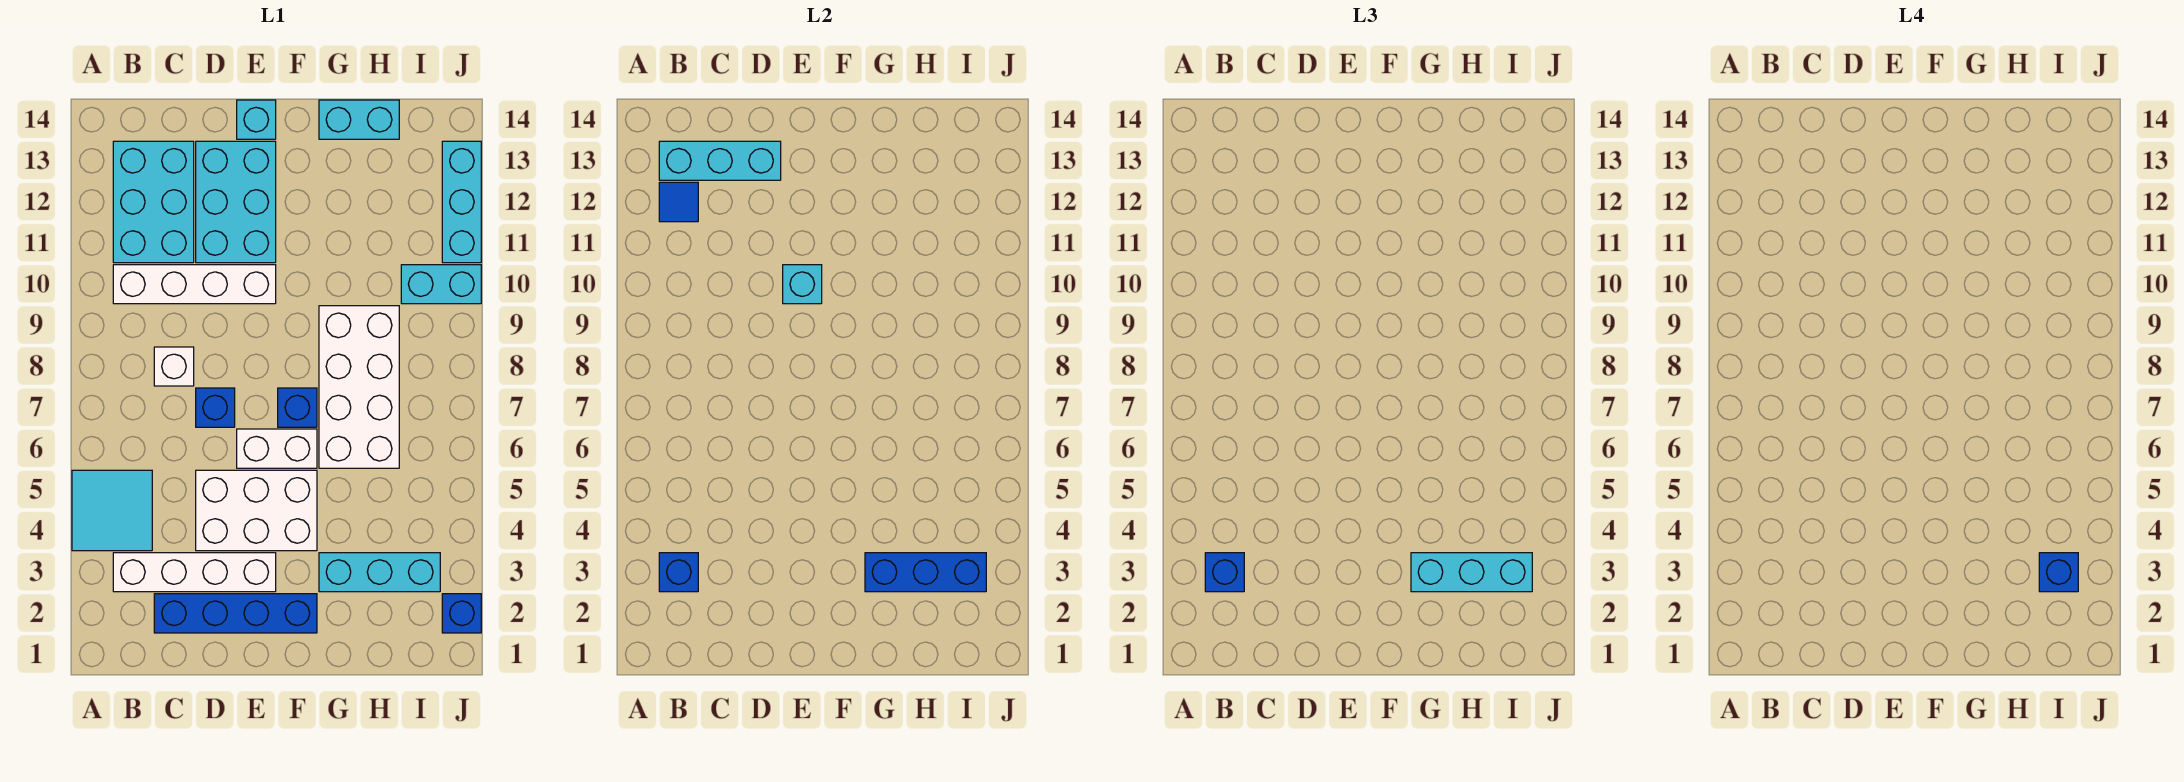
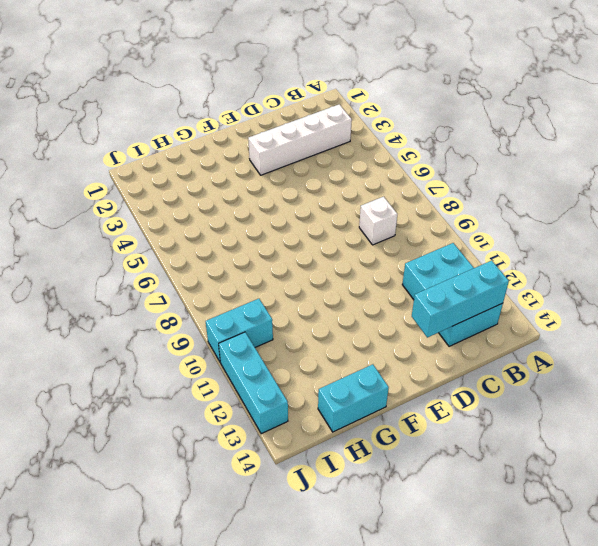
none -> cyan 2x2 tile [72,470,152,551]
none -> white 1x4 brick [113,265,276,304]
none -> blue 1x4 brick [154,594,317,633]

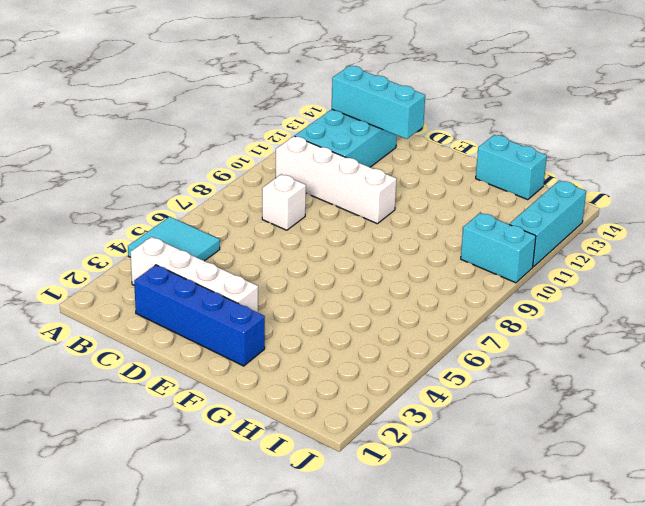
none -> white 2x3 brick [196,470,317,551]
none -> blue 1x1 brick [196,388,235,427]
none -> cyan 2x3 brick [196,141,276,263]

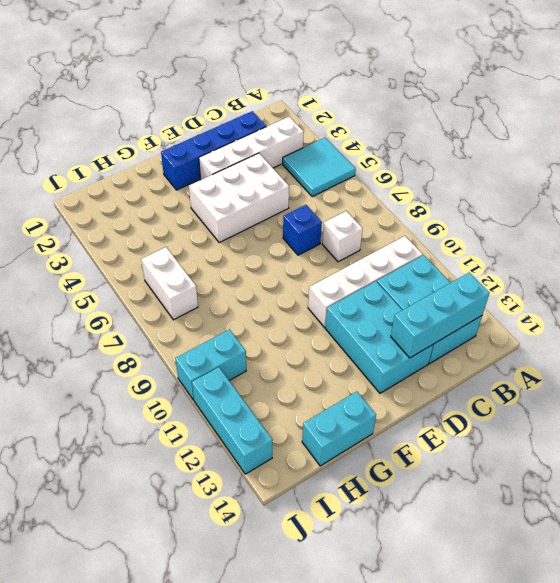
white 1x2 brick [141,247,198,320] -> white 1x2 brick turned to [237,429,317,468]
none -> cyan 1x1 brick [237,100,276,139]
none -> blue 1x1 brick [278,388,317,427]
none -> cyan 1x3 brick [319,553,440,592]

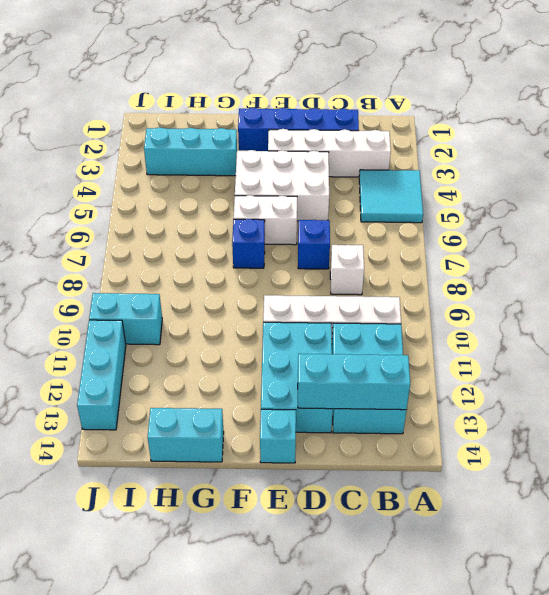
none -> white 2x4 brick [319,306,399,468]
none -> blue 1x1 brick [442,594,481,633]
none -> blue 1x1 brick [659,553,698,592]

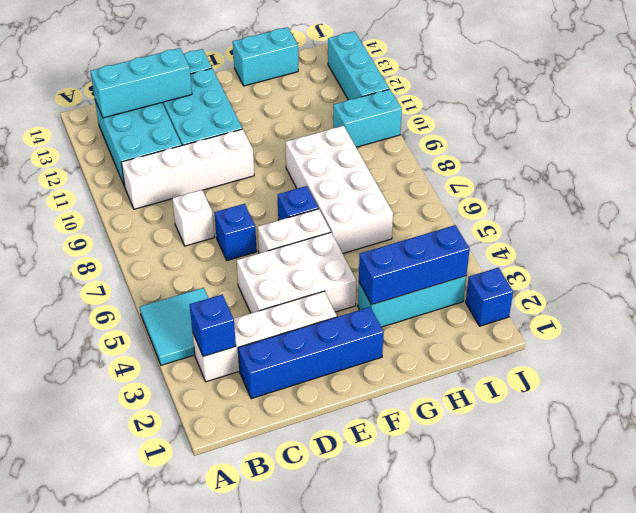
none -> blue 1x1 tile [659,182,698,222]
none -> cyan 1x1 brick [783,265,822,304]
none -> blue 1x1 brick [1205,553,1244,592]

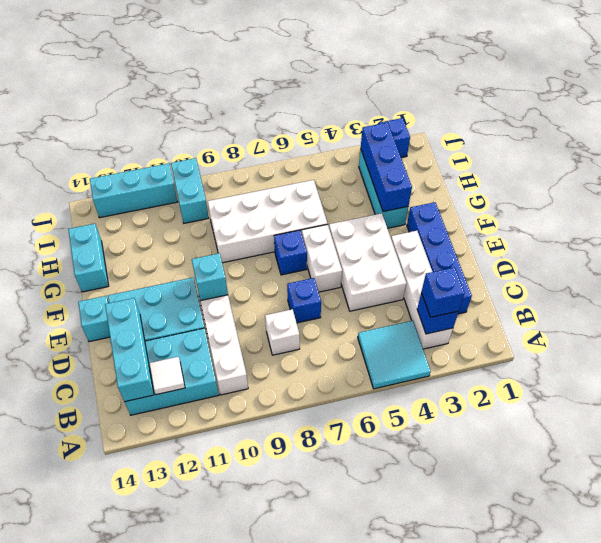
white 1x1 tile [149,357,185,395] -> blue 1x1 tile [659,182,698,222]
none -> cyan 1x3 brick [1411,553,1532,592]
none -> blue 1x1 brick [2039,553,2078,592]

